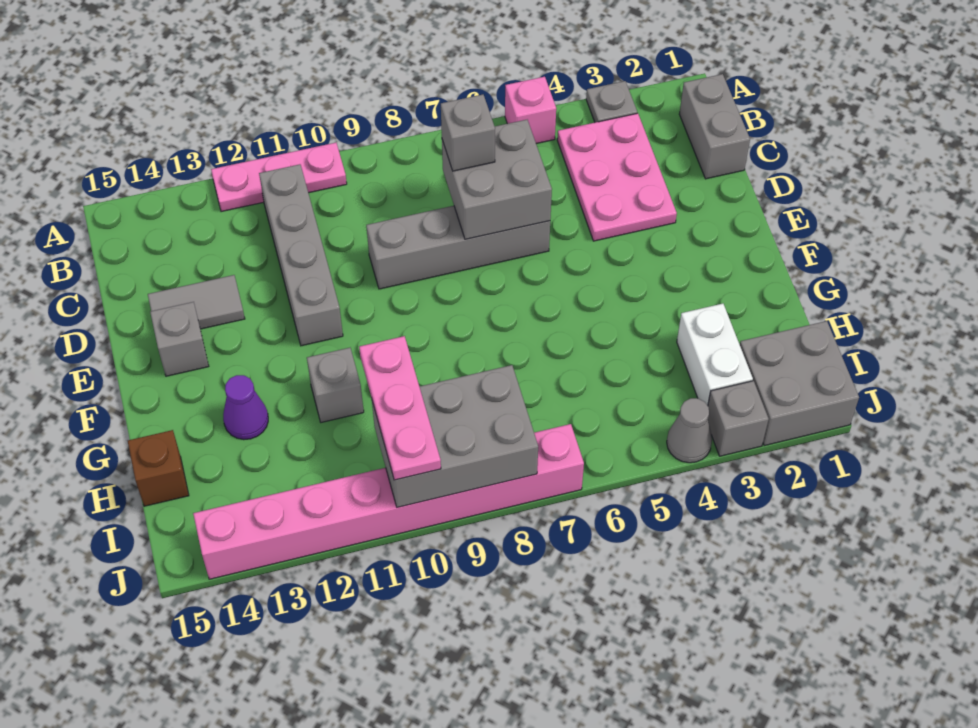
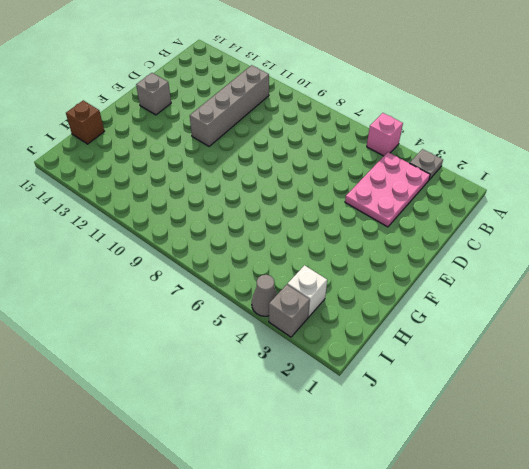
white 1x1 brick [287,265,327,317] -> white 1x2 brick [677,304,753,406]
none -> pink 1x3 plate [211,143,347,212]
none -> grey 1x2 brick [679,74,750,179]
none -> grey 1x4 brick [366,206,550,289]

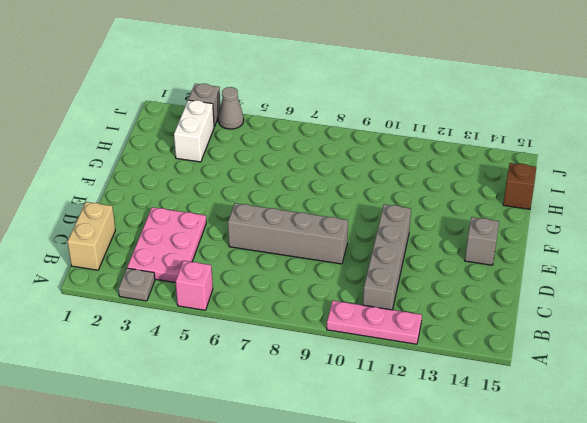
tan 1x2 brick [68,202,115,270] -> grey 1x2 brick [679,74,750,179]
none -> grey 1x2 tile [148,275,245,329]
none -> grey 1x1 brick [307,348,364,422]
none -> purple 1x1 cone [223,375,268,440]

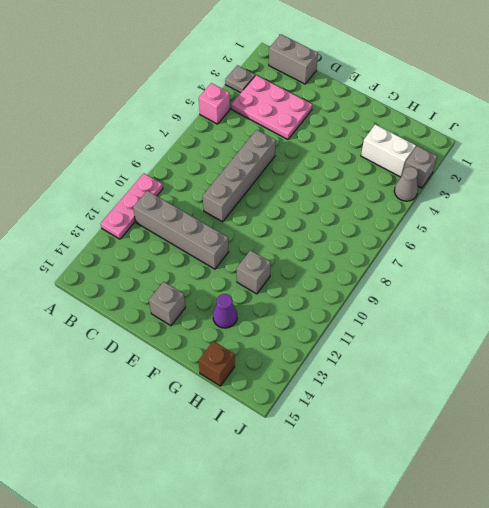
none -> grey 1x2 tile [148,275,245,329]
none -> grey 2x2 brick [740,321,859,446]
none -> pink 1x8 brick [193,424,584,579]

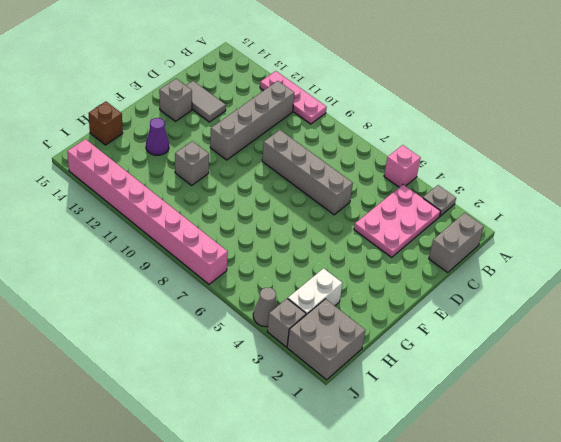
none -> grey 2x2 brick [442,120,552,239]
none -> grey 2x3 brick [372,365,538,507]
none -> grey 1x1 brick [441,94,495,171]

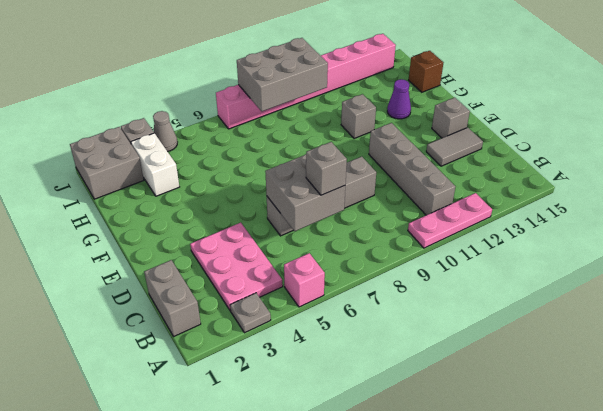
none -> pink 1x3 plate [359,336,441,480]

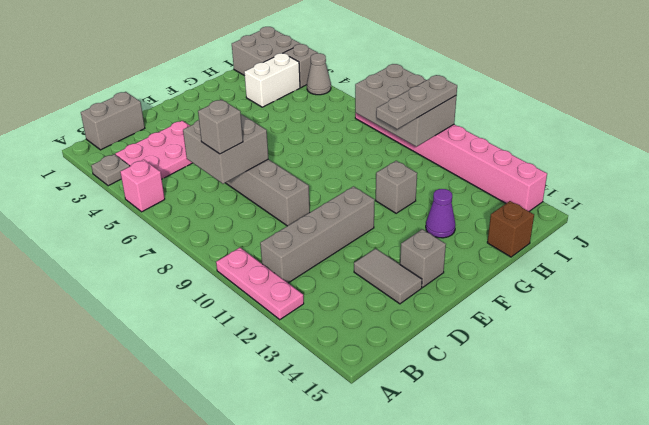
grey 1x3 plate [376,75,457,129] -> pink 1x3 plate [359,336,441,480]

